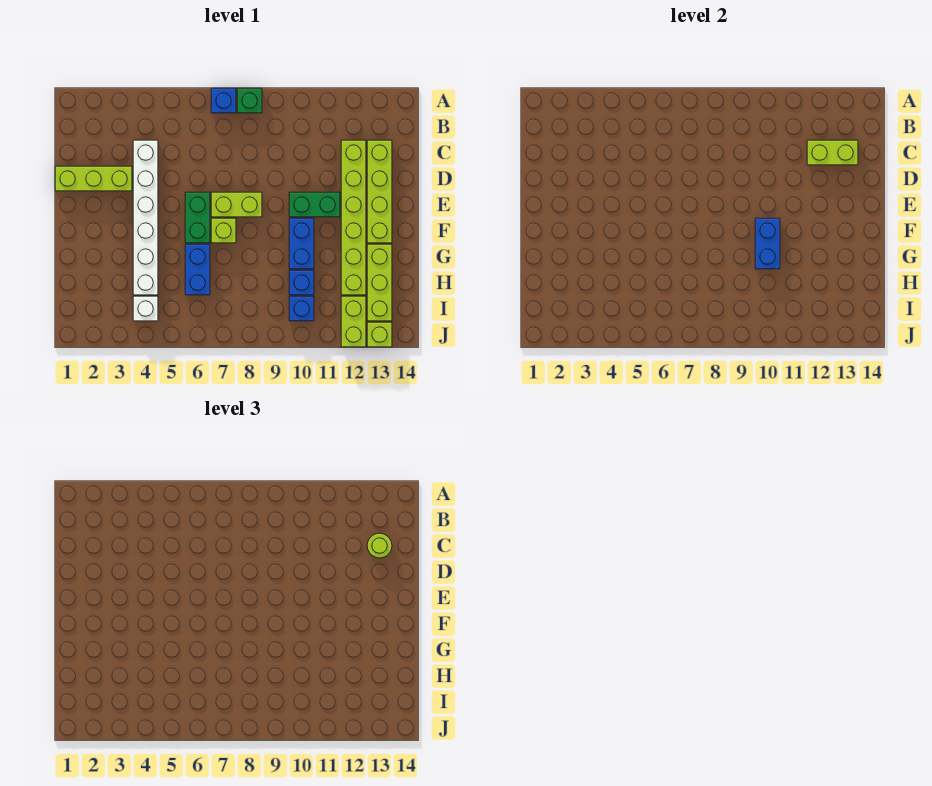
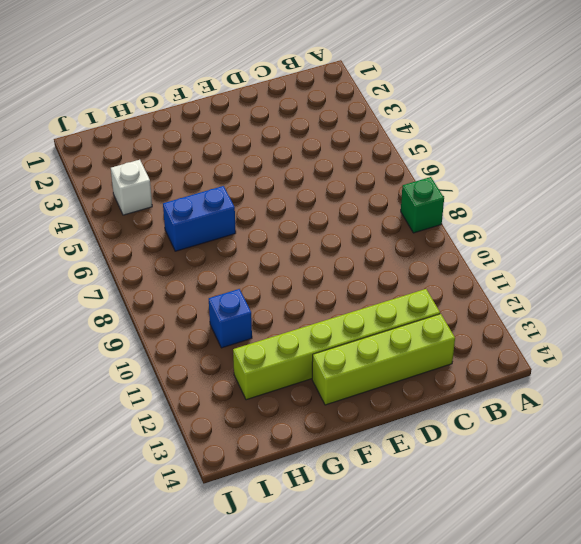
none -> blue 1x1 brick [211,88,236,113]
none -> white 1x6 brick [133,140,158,295]
none -> lime 1x3 brick [55,166,132,191]

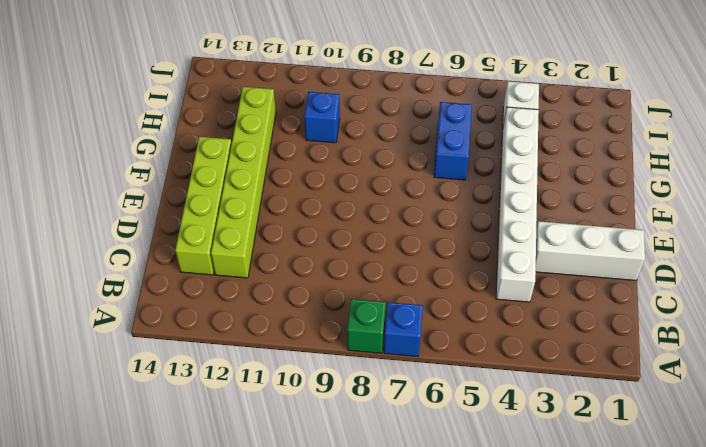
white 1x3 brick [536,221,645,280] -> lime 1x3 brick [55,166,132,191]
none -> green 1x2 brick [185,192,210,243]
none -> lime 1x2 brick [211,192,262,217]
none -> green 1x2 brick [289,192,340,217]

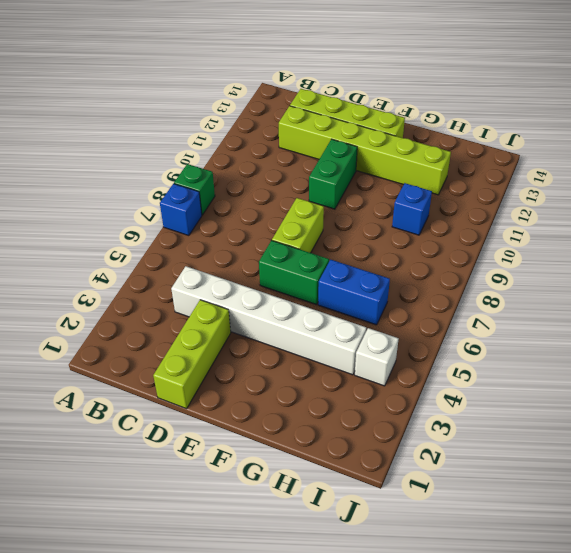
none -> lime 1x1 brick [211,218,236,243]
none -> blue 1x2 brick [289,218,314,269]
none -> lime 1x3 brick [367,244,392,321]

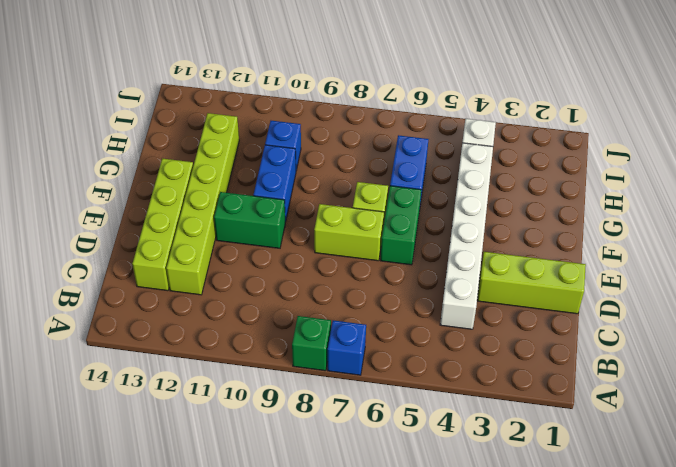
none -> lime 1x3 brick [367,244,392,321]
none -> blue 1x1 brick [289,296,314,321]
none -> lime 1x2 brick [341,296,366,347]

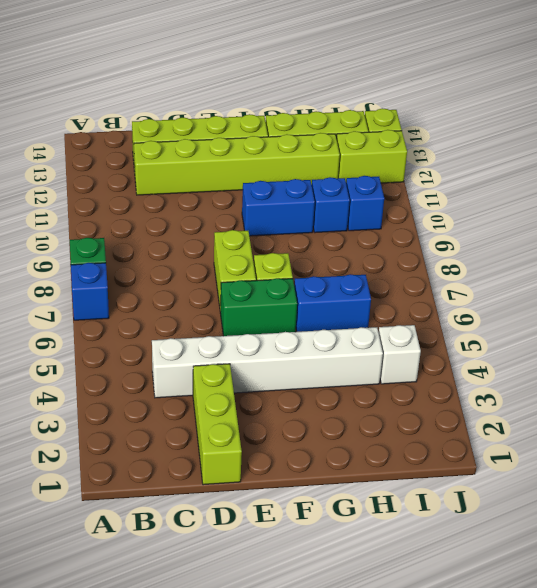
none -> green 1x2 brick [289,192,340,217]
none -> lime 1x2 brick [807,140,858,165]
none -> blue 1x2 brick [755,218,780,269]

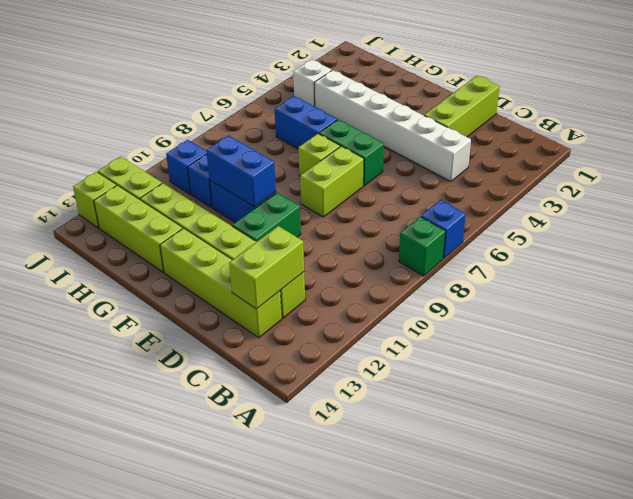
none -> lime 1x1 round brick [367,533,392,558]

